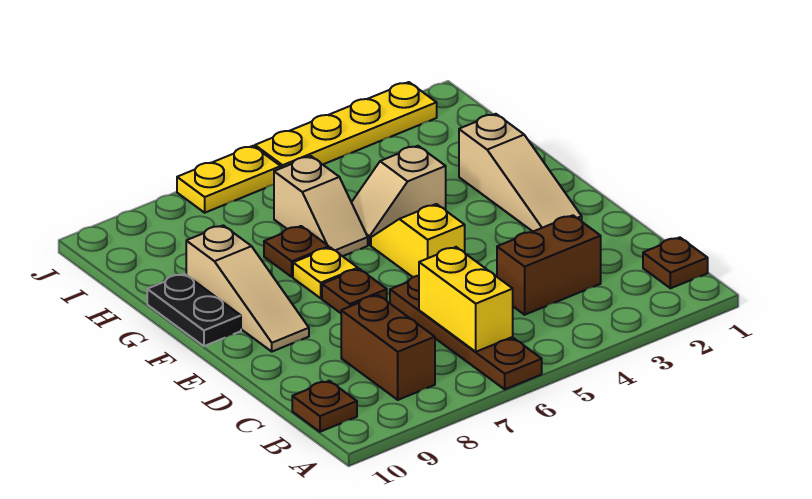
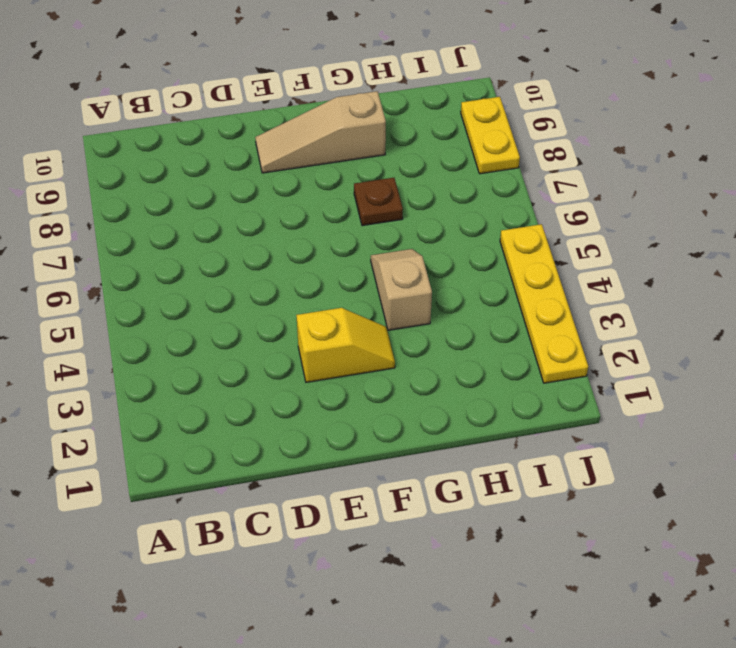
yellow 1x2 slope [296,308,395,382] -> yellow 1x2 slope moved to [371,204,465,277]
yellow 1x2 plate [461,97,520,174] -> yellow 1x2 plate moved to [177,146,281,213]
none -> brown 1x4 plate [390,276,542,389]
none -> brown 1x1 plate [643,237,708,288]
none -> brown 1x2 brick [341,295,435,400]

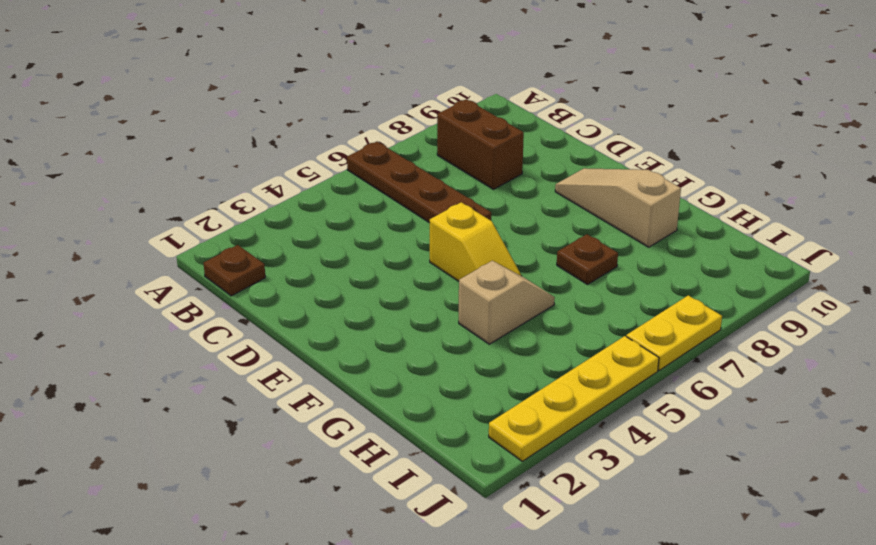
none -> brown 1x1 plate [292,381,357,432]
none -> brown 1x2 brick [497,215,601,315]
none -> tan 1x3 slope [459,114,582,231]

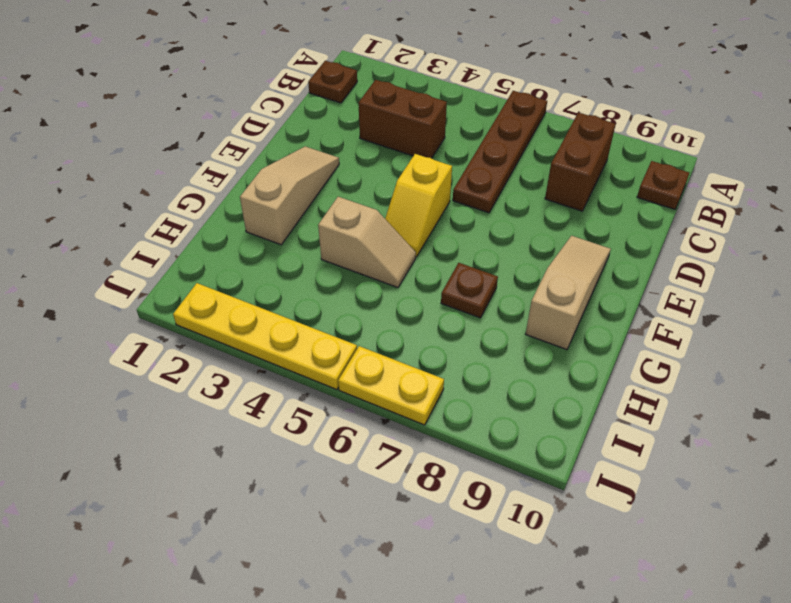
none -> brown 1x1 plate [322,269,387,313]
none -> yellow 1x1 plate [293,247,358,298]
none -> black 1x2 plate [147,274,241,346]

